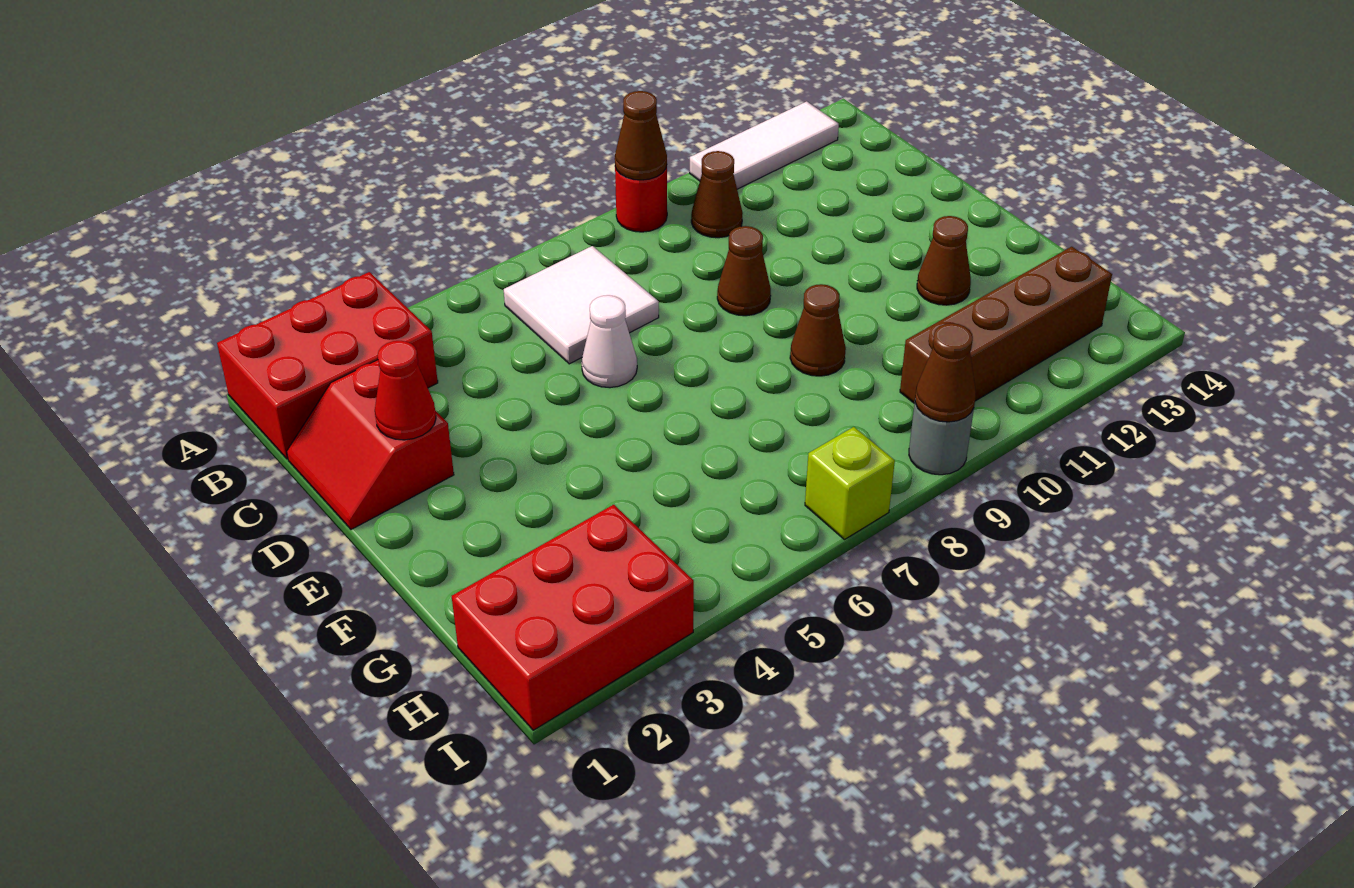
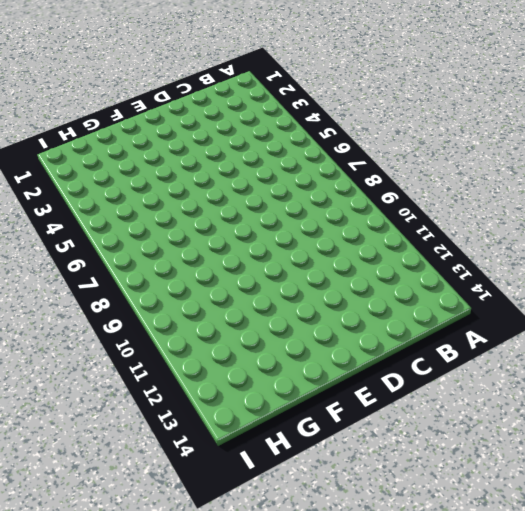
none -> red 2x3 brick [217,272,438,459]
none -> red 1x1 round brick [615,166,667,232]
none -> white 1x3 tile [690,101,839,189]

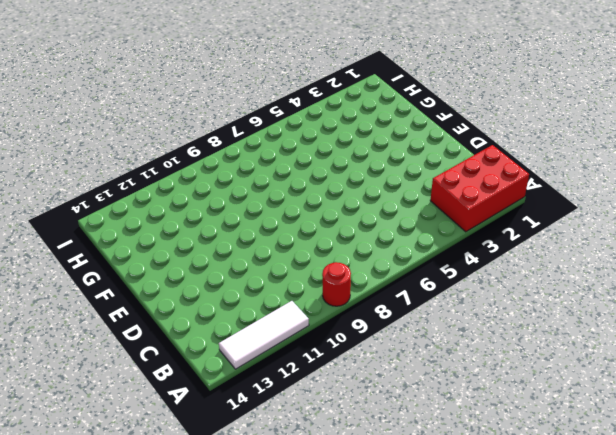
none -> white 2x2 tile [504,246,659,364]
none -> brown 1x1 cone [691,151,743,238]
none -> red 2x2 slope [287,360,454,529]

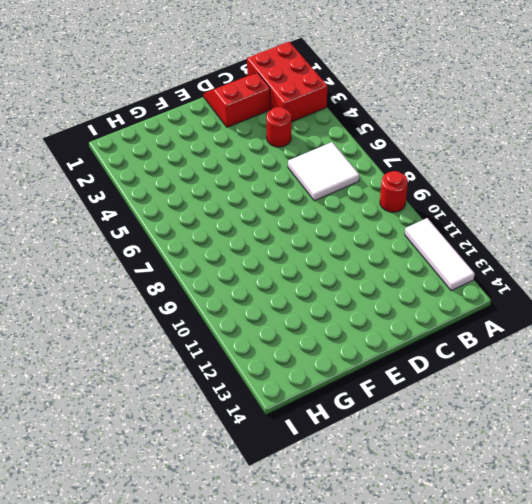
red 1x1 round brick [266,107,291,147] -> none
none -> brown 1x1 cone [691,151,743,238]
none -> white 1x1 cone [582,295,637,388]
none -> brown 1x1 cone [717,226,771,316]

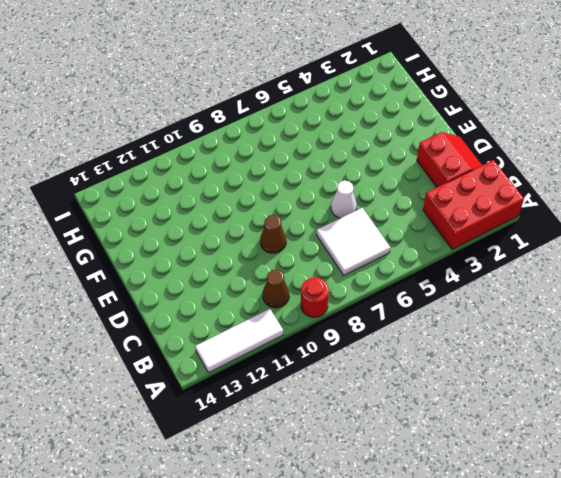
none -> brown 1x1 cone [790,284,846,376]
none -> brown 1x1 cone [917,216,971,305]
none -> red 2x3 brick [452,505,694,730]

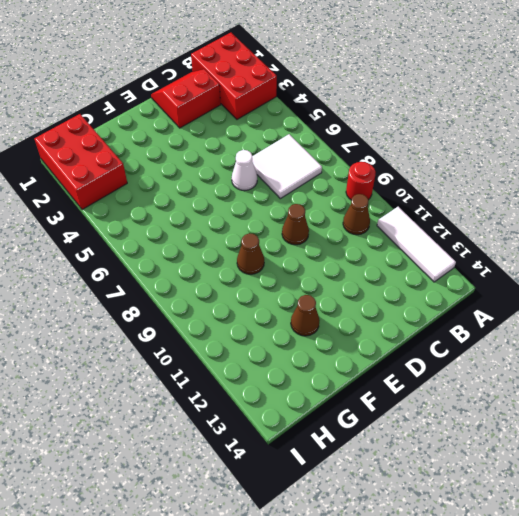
none -> brown 1x4 brick [900,247,1112,403]
none -> lime 1x1 brick [805,427,895,540]
none -> grey 1x1 round brick [909,403,974,475]

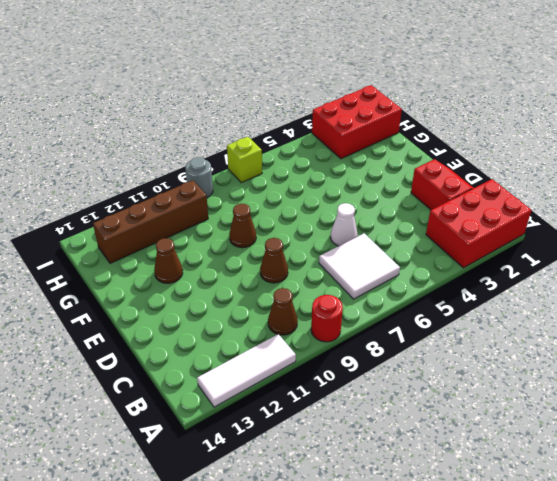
none -> brown 1x1 cone [615,91,667,180]
none -> red 1x1 cone [375,341,436,440]
none -> brown 1x1 cone [915,323,976,422]

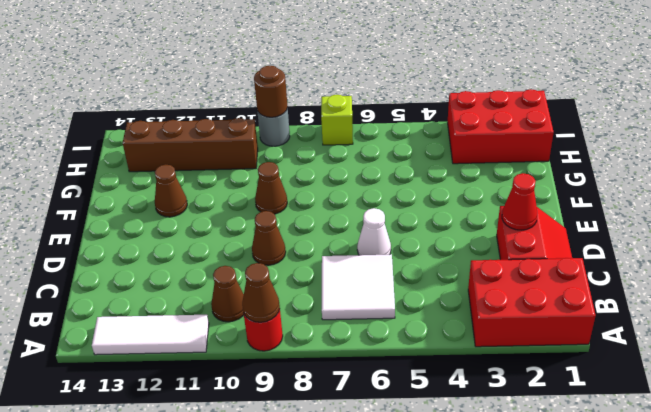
brown 1x1 round brick [254,66,288,117] -> brown 1x1 cone [915,323,976,422]

